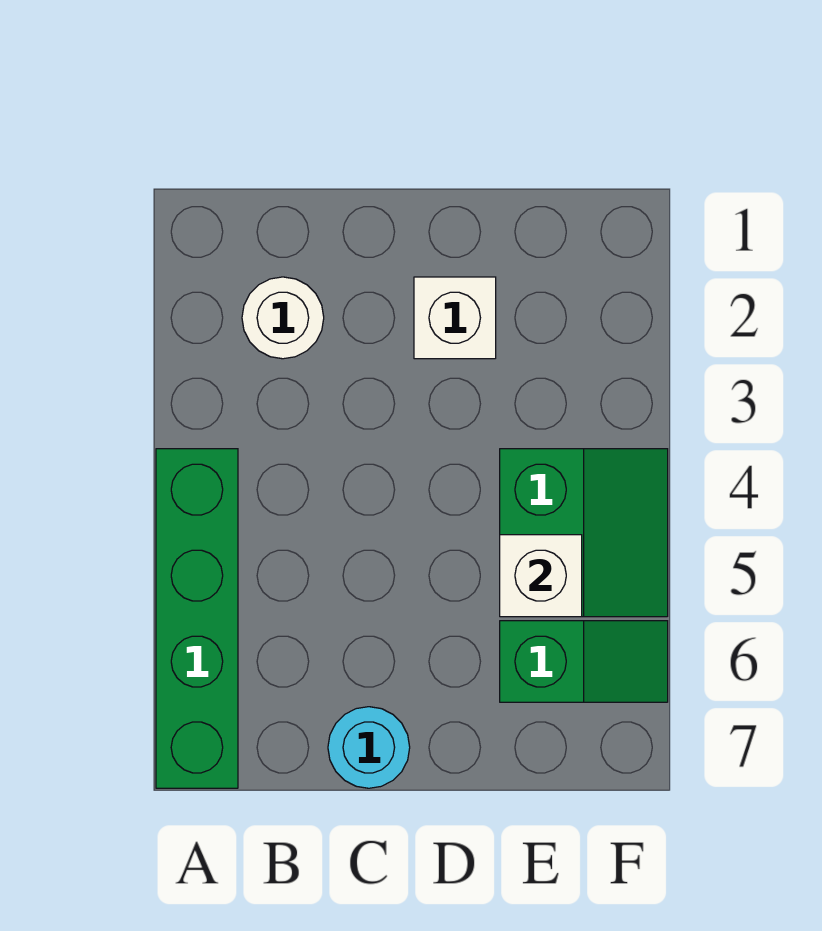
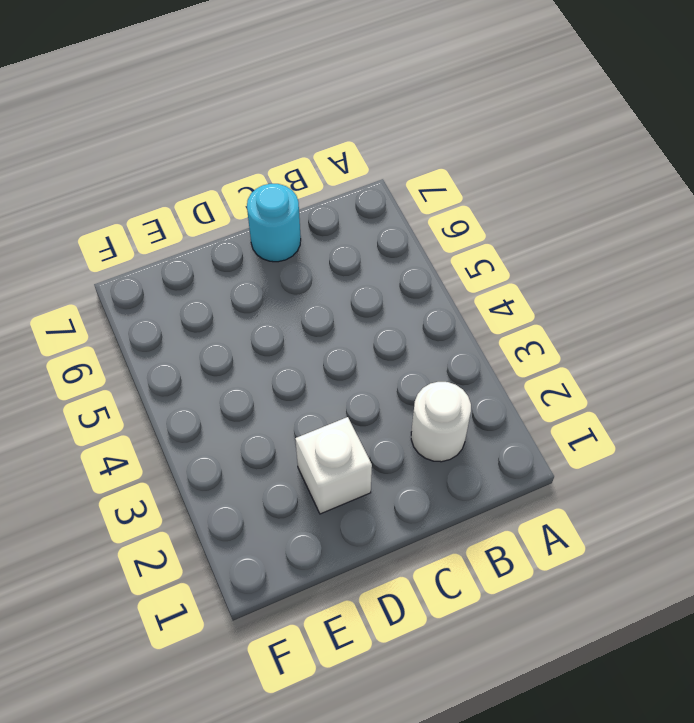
none -> green 1x4 brick [156,449,238,788]
none -> green 2x2 slope [500,449,668,617]

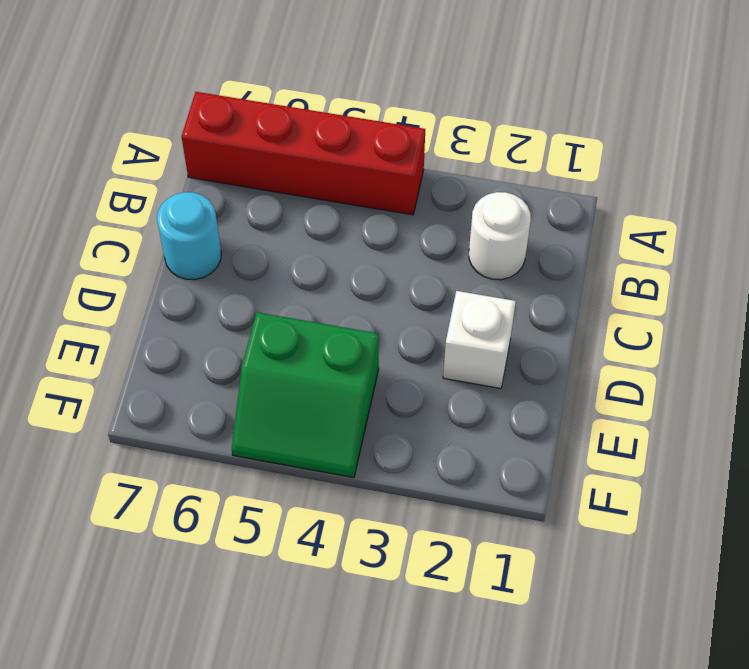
red 1x4 brick [182,92,425,215] -> green 1x4 brick [156,449,238,788]
none -> green 1x2 slope [500,621,668,702]
none -> white 1x1 brick [500,535,582,617]

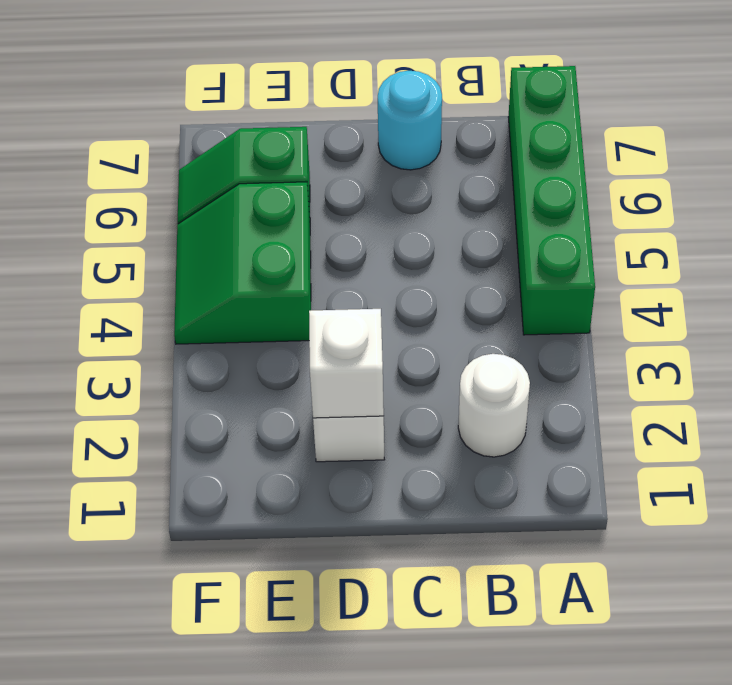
white 1x1 brick [309,309,384,418] -> white 1x1 brick moved to [500,535,582,617]

